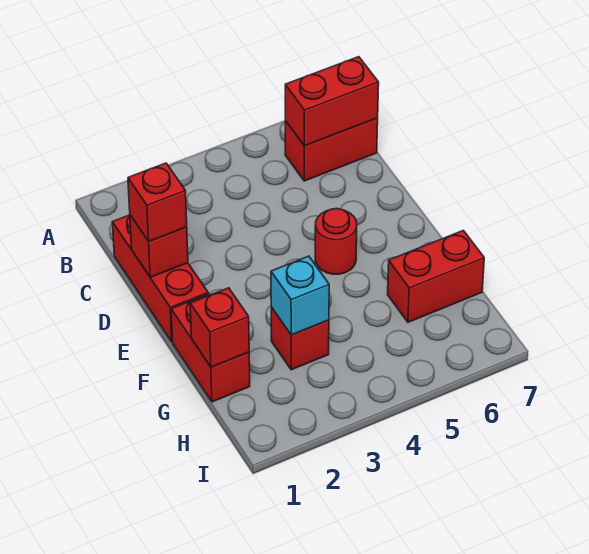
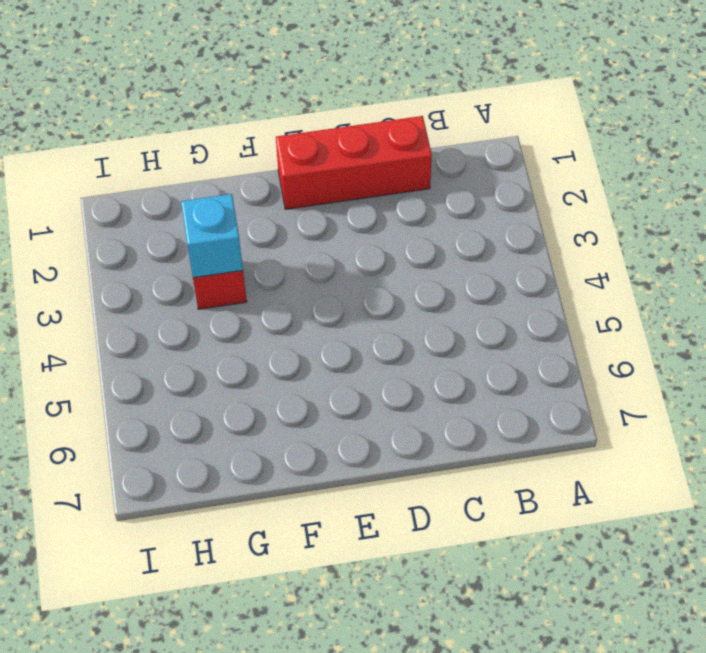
none -> red 1x2 brick [285,118,378,181]
none -> red 1x1 round brick [315,208,357,274]

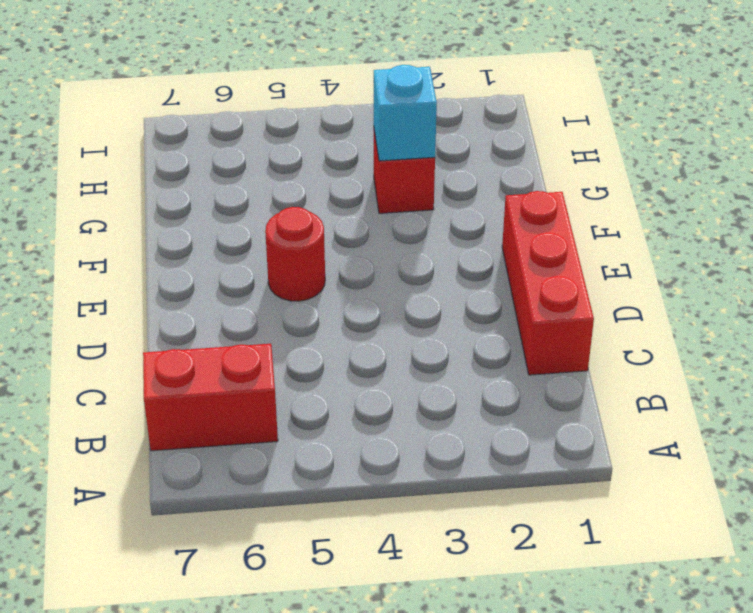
none -> red 1x2 brick [171,294,250,402]
none -> red 1x2 brick [388,230,484,322]

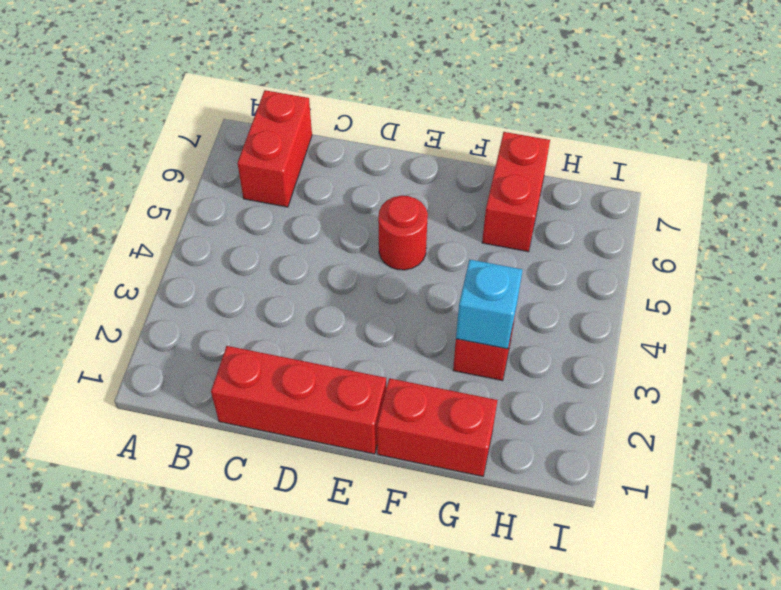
none -> red 1x2 brick [285,57,379,146]
none -> red 1x1 brick [130,215,188,277]

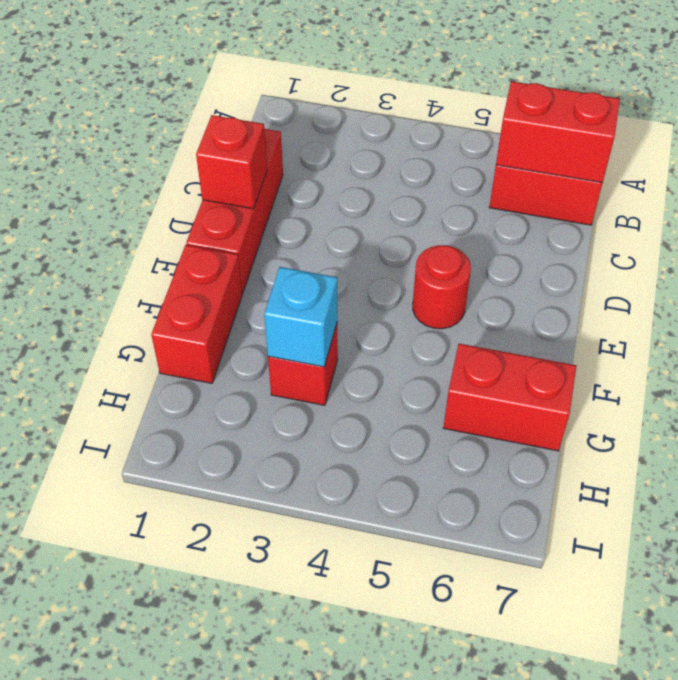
none -> red 1x1 brick [190,288,249,367]
none -> red 1x1 brick [128,163,187,241]

